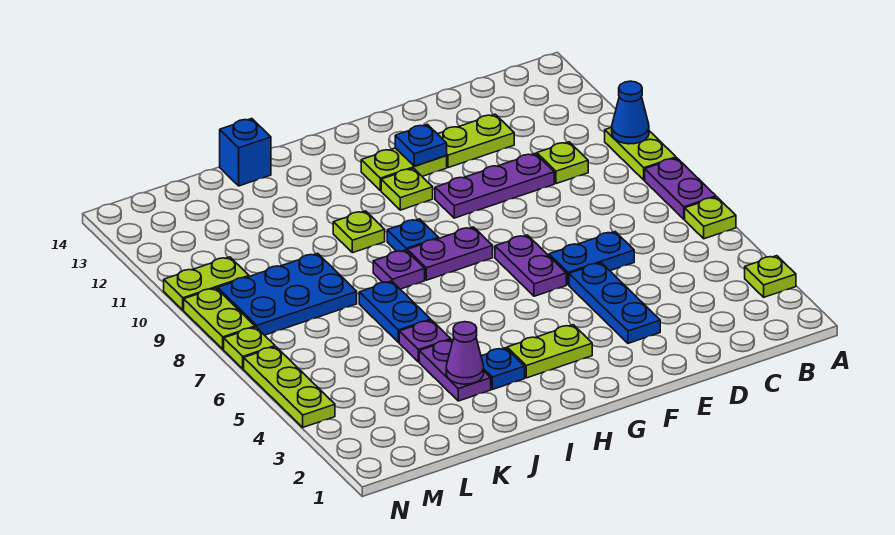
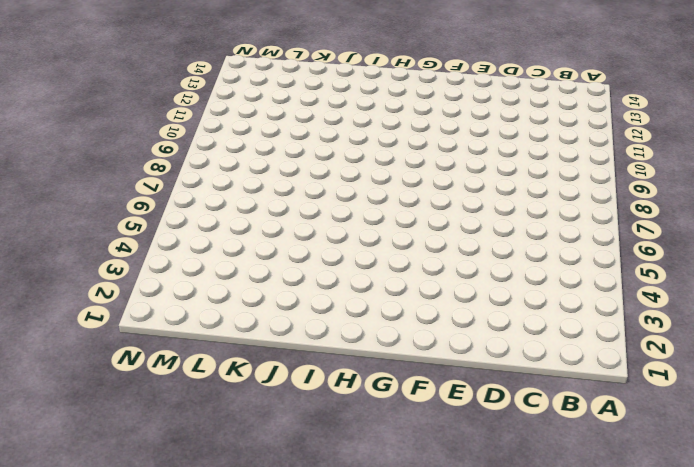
none -> lime 1x1 plate [745,256,796,297]
none -> lime 1x1 plate [685,197,736,239]
none -> purple 1x2 plate [645,158,716,219]
none -> lime 1x2 plate [605,127,676,180]

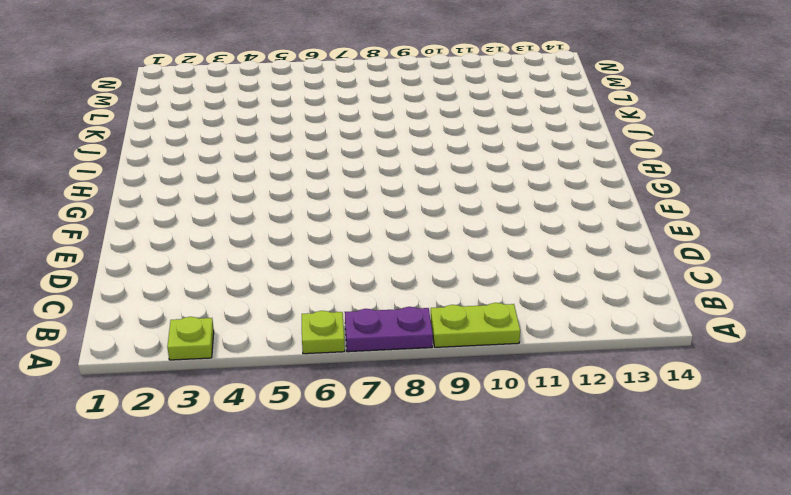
none -> lime 1x1 plate [537,142,588,184]
none -> blue 1x2 plate [549,232,634,285]
none -> purple 1x3 plate [435,153,554,218]
none -> lime 1x2 plate [438,114,514,168]

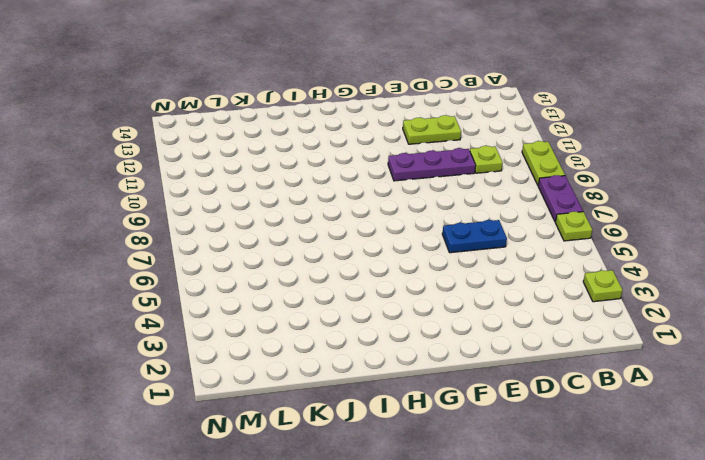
none -> blue 1x3 plate [569,263,660,343]
none -> purple 1x2 plate [495,235,566,296]
none -> lime 1x2 plate [361,148,447,191]
none -> lime 1x2 plate [507,325,592,378]

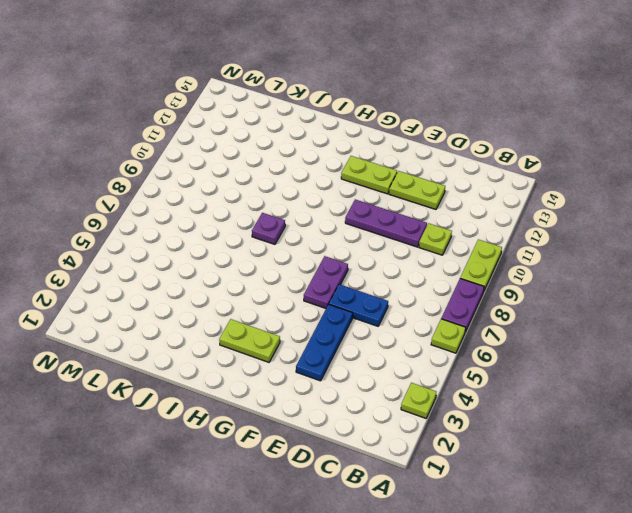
none -> purple 1x2 plate [407,227,493,280]
none -> lime 1x1 plate [381,168,433,210]
none -> blue 1x1 plate [387,219,439,251]
none -> blue 1x1 plate [481,348,525,389]

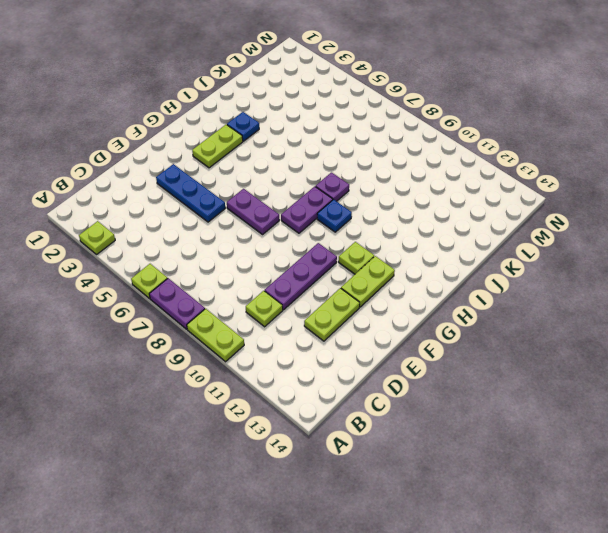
none -> blue 1x2 plate [549,232,634,285]
none -> lime 1x1 plate [333,211,385,253]
none -> purple 1x2 plate [419,340,491,401]
none -> purple 1x1 plate [399,320,451,362]

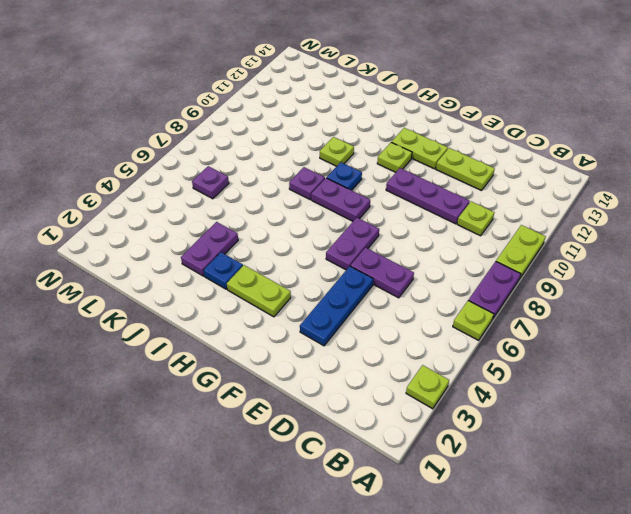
purple 1x2 plate [350,248,414,298] -> blue 1x2 plate [549,232,634,285]
purple 1x1 plate [192,166,229,199] -> purple 1x1 plate moved to [399,320,451,362]
none -> blue 1x2 plate [359,281,431,342]
none -> blue 1x1 brick [220,119,271,186]
none -> blue 2x3 plate [218,253,357,335]
none -> lime 1x2 plate [164,257,249,310]

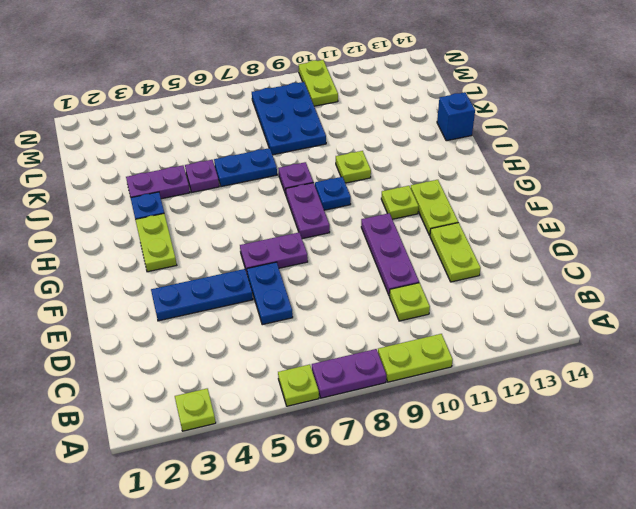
none -> lime 1x3 plate [244,347,335,427]
none -> lime 1x1 plate [224,327,275,369]
none -> lime 1x2 plate [184,288,255,349]
none -> blue 1x1 cone [612,81,649,144]

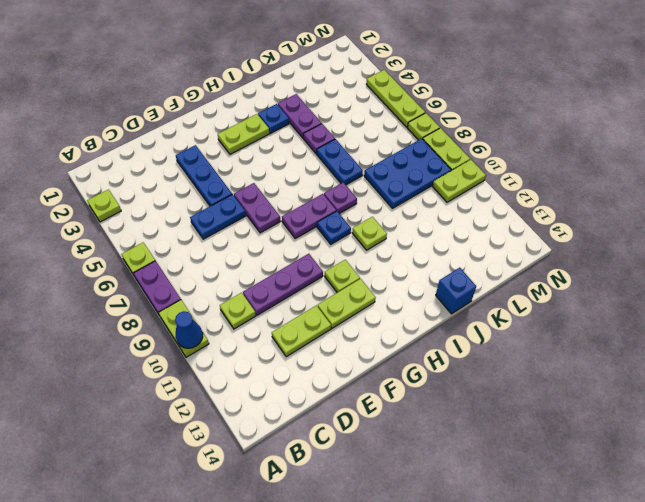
none -> blue 1x1 plate [395,124,447,166]
none -> purple 1x1 cone [446,322,484,384]

